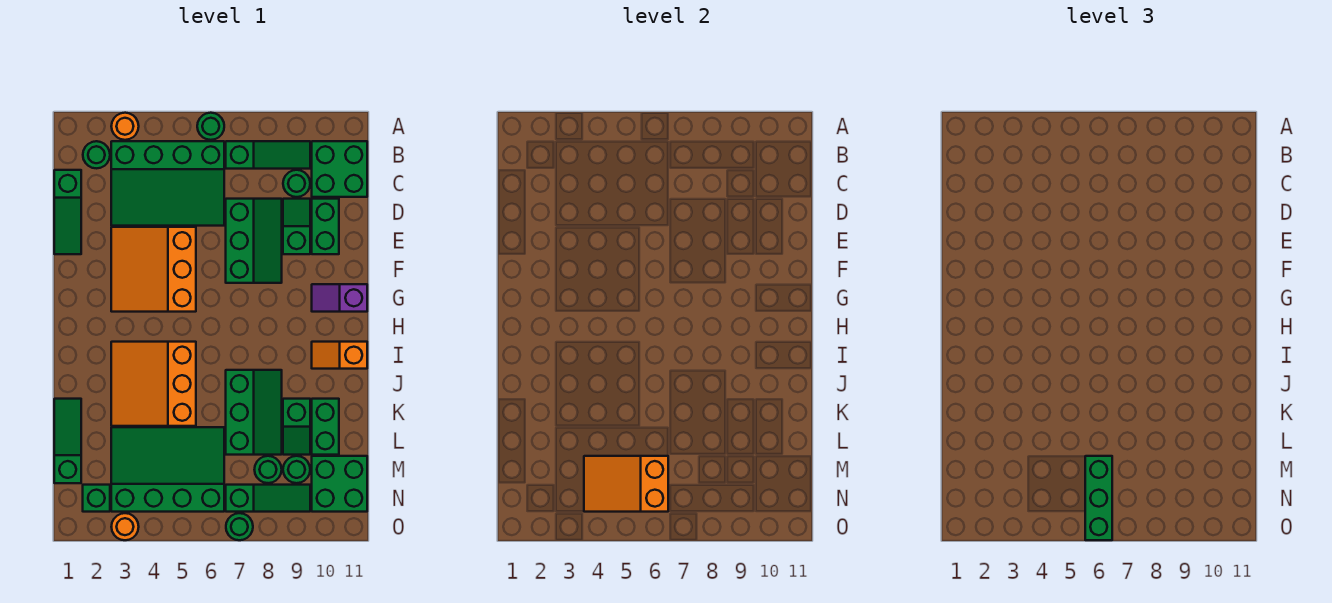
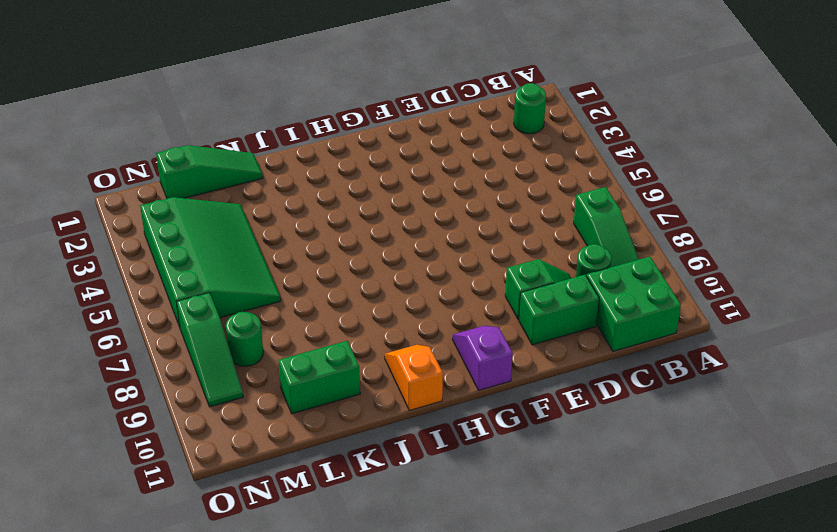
none -> orange 1x1 round brick [111,113,139,140]
none -> green 1x1 round brick [197,113,224,140]
none -> green 3x4 slope [111,141,224,226]

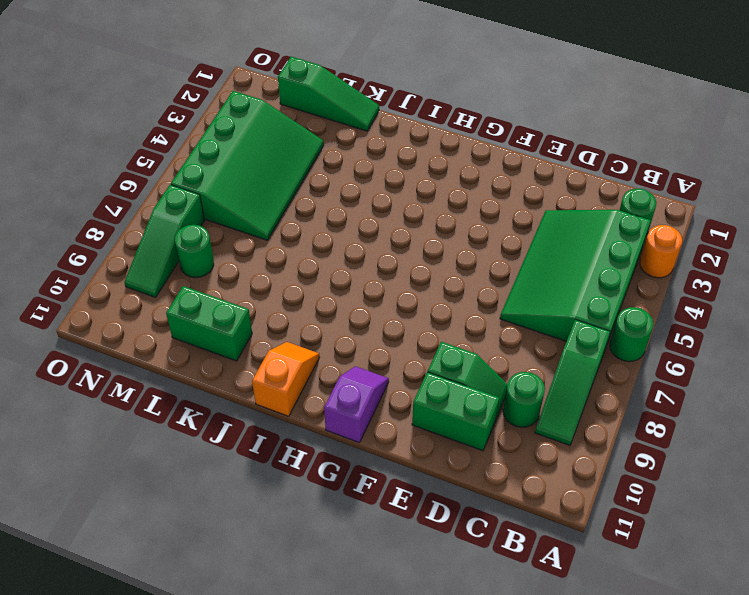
none -> green 2x2 brick [312,141,367,197]
none -> green 1x3 slope [54,170,81,254]
none -> green 2x3 slope [226,199,282,283]

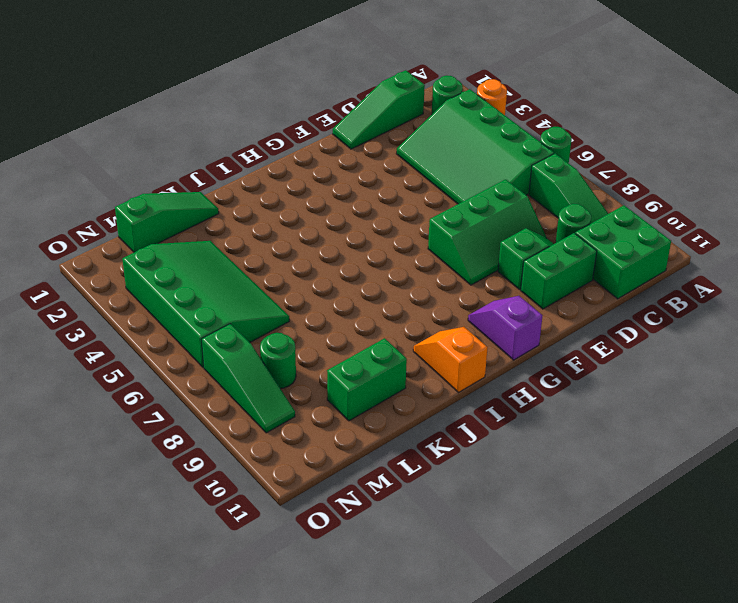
none -> orange 3x3 slope [111,227,196,312]
none -> orange 3x3 slope [111,342,196,426]
none -> green 2x3 slope [226,370,282,455]

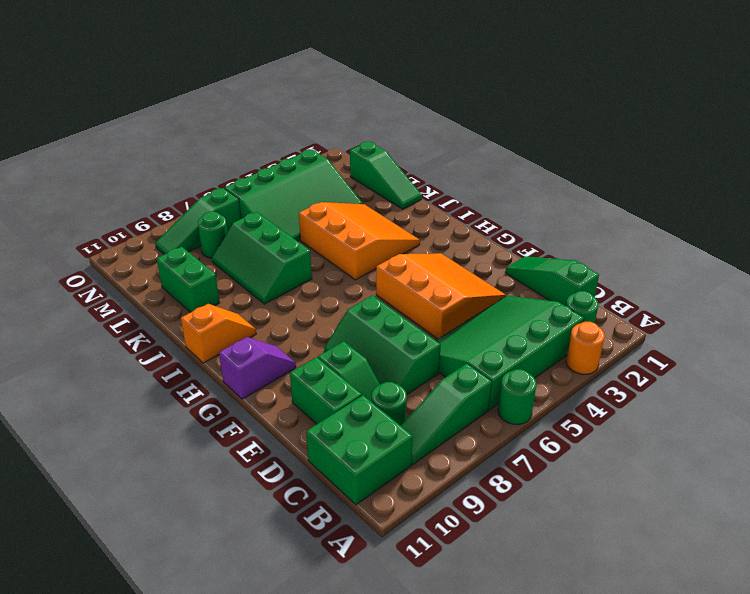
none -> green 1x2 slope [283,399,310,455]
none -> green 1x1 round brick [283,456,310,483]
none -> green 2x2 brick [312,456,367,512]

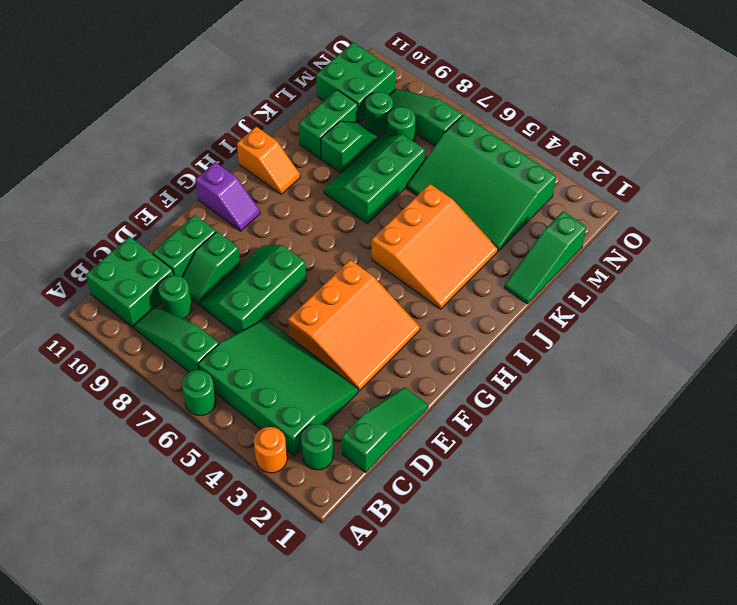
none -> green 1x1 brick [83,485,110,512]
none -> orange 1x1 round brick [111,513,139,540]
none -> green 1x1 round brick [226,513,253,540]

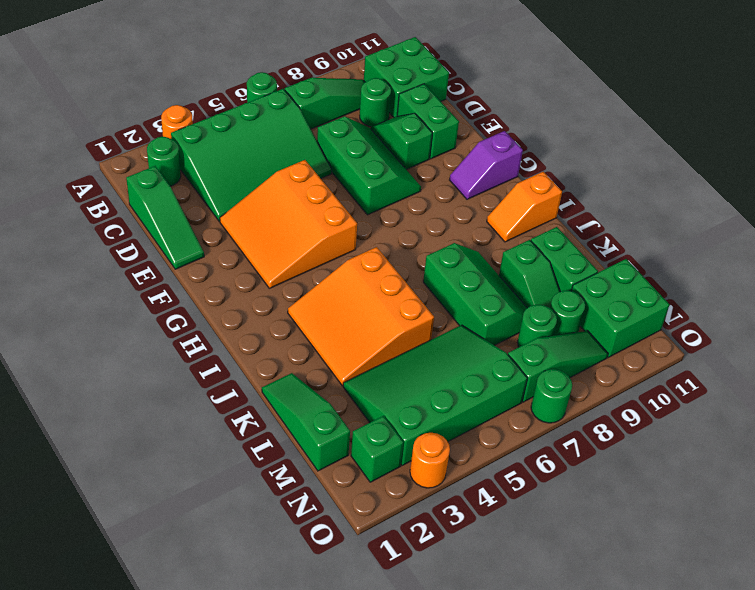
none -> orange 2x3 slope [584,456,668,512]
none -> green 1x3 brick [1085,456,1112,540]

